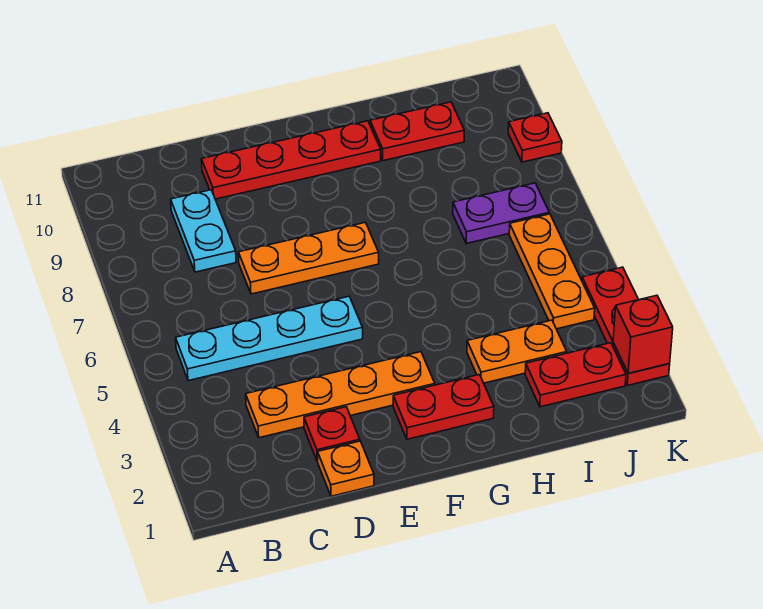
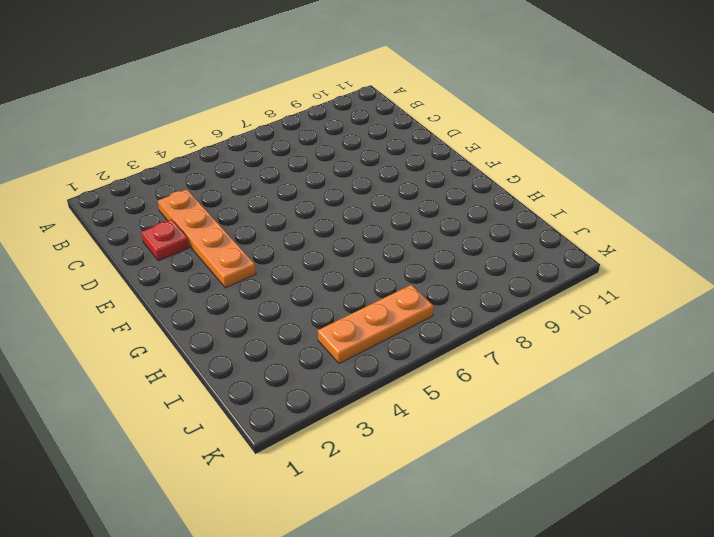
none -> cyan 1x4 plate [176,296,363,381]
none -> cyan 1x2 plate [171,190,236,272]
none -> orange 1x1 plate [318,441,374,496]

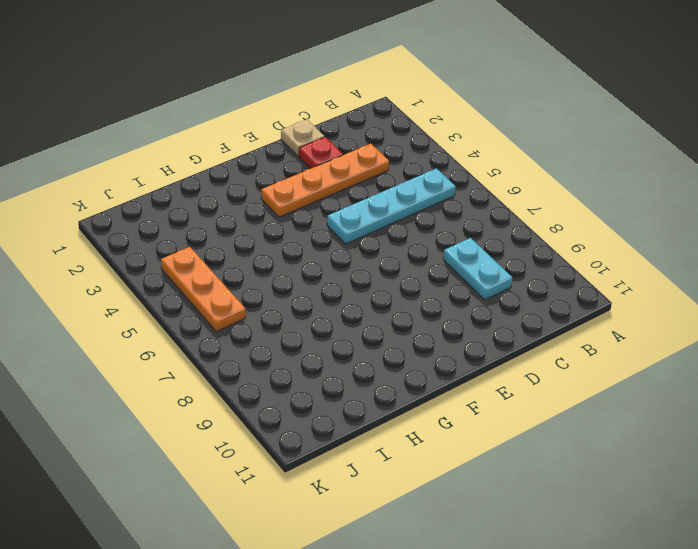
tan 1x1 plate [281,120,324,156] -> orange 1x1 plate [318,441,374,496]
none -> orange 1x3 plate [238,222,379,294]
none -> red 1x4 plate [201,121,381,199]
none -> red 1x2 plate [393,375,494,439]

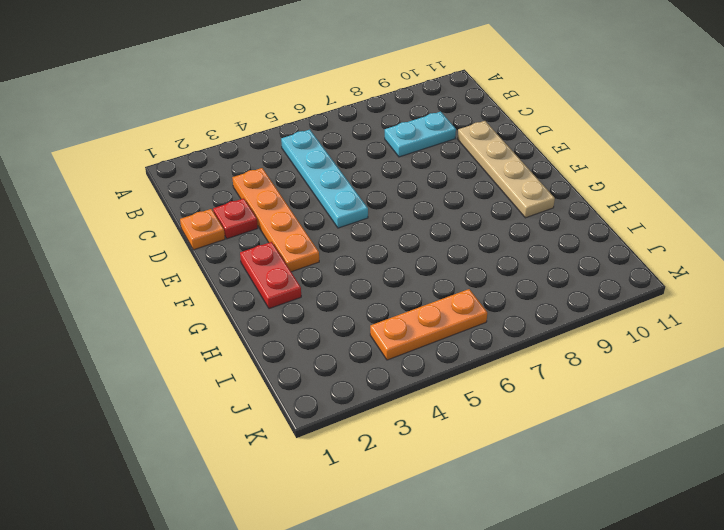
tan 1x4 plate [457,121,555,218] -> red 1x4 plate [201,121,381,199]
none -> orange 1x3 plate [238,222,379,294]
none -> orange 1x2 plate [467,320,567,383]
none -> red 1x2 plate [370,102,464,161]

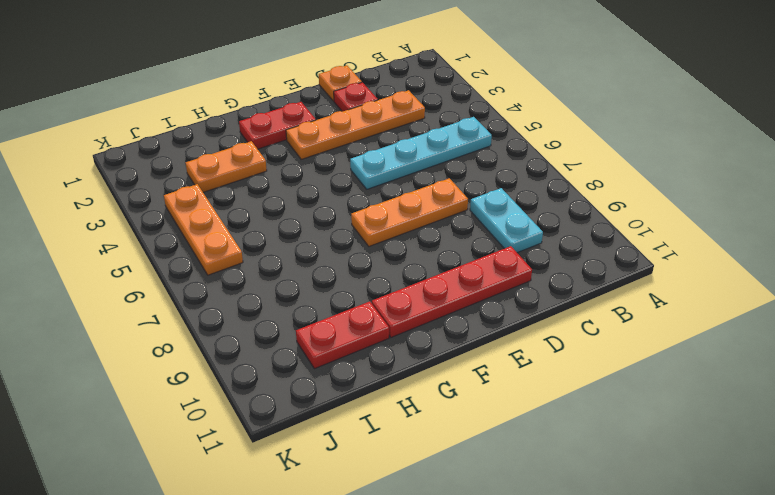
none -> red 1x2 plate [525,343,626,407]
none -> purple 1x2 plate [453,183,549,243]
none -> red 1x3 plate [582,267,670,385]

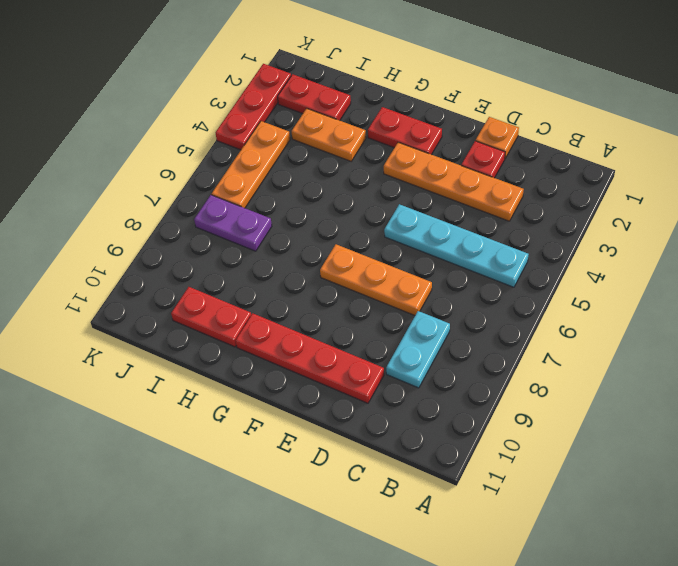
none -> red 1x1 plate [508,113,562,162]
none -> red 1x1 brick [613,295,673,373]

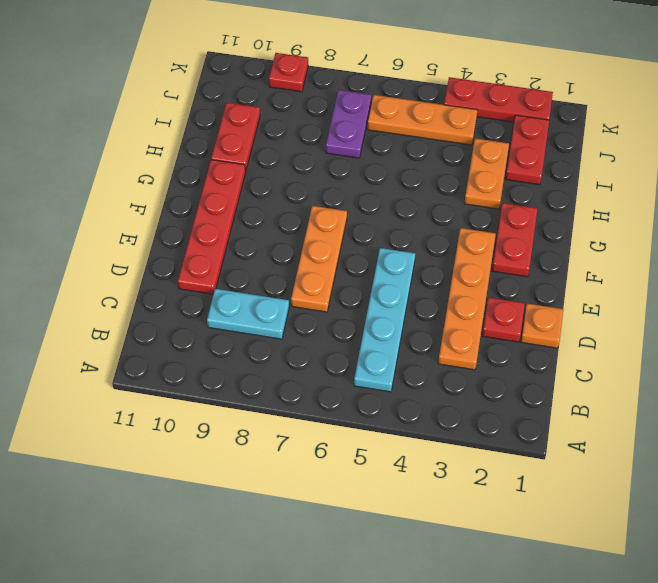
none -> red 1x1 brick [613,295,673,373]

